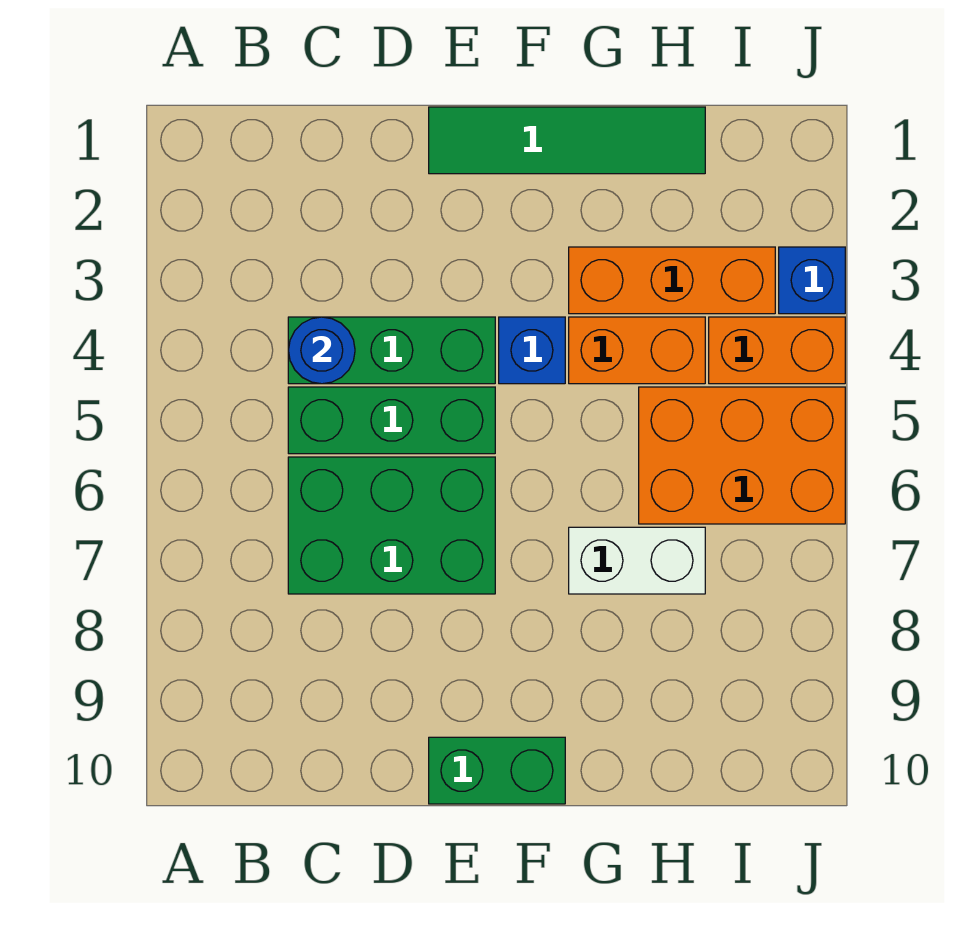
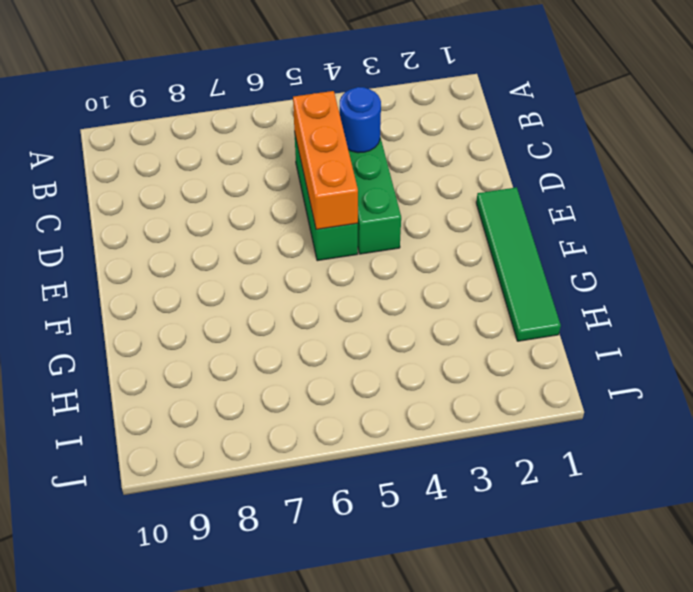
orange 1x3 brick [293,91,358,229] -> orange 1x3 brick moved to [569,247,775,314]
none -> green 2x3 brick [288,457,495,594]
none -> green 1x2 brick [429,737,565,804]
none -> blue 1x1 brick [499,317,565,384]

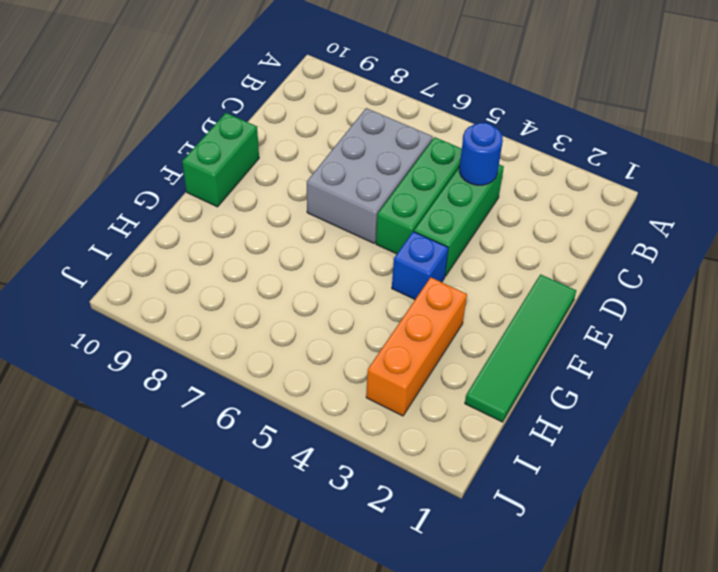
grey 2x3 brick [307,108,433,243] -> green 2x3 brick [288,457,495,594]
none -> orange 1x2 brick [569,317,705,384]
none -> white 1x2 brick [569,527,705,594]
none -> orange 2x3 brick [639,387,845,524]

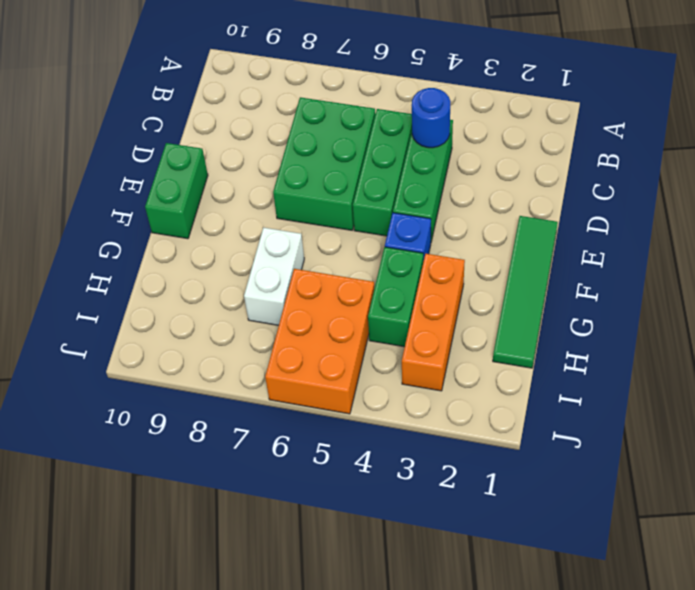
green 1x2 brick [368,247,423,347] -> orange 1x2 brick [569,317,705,384]
none -> orange 1x2 brick [709,317,845,384]
none -> blue 1x1 brick [779,247,845,314]

